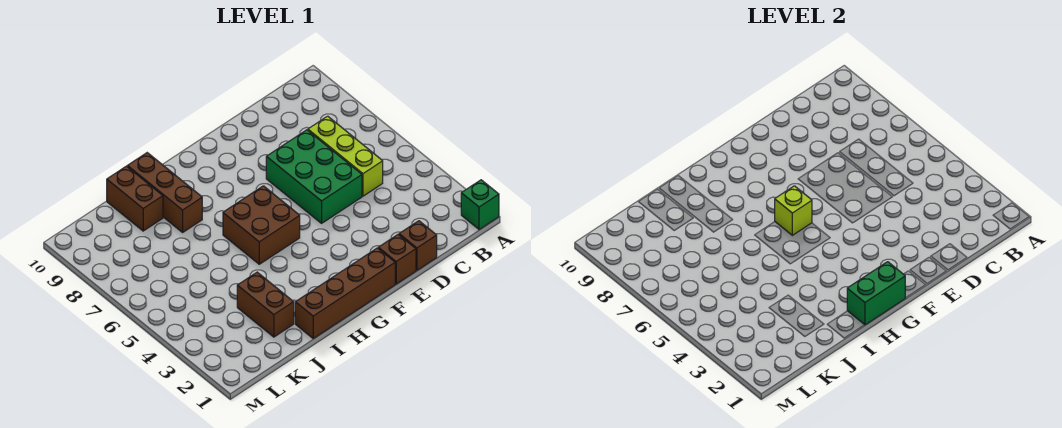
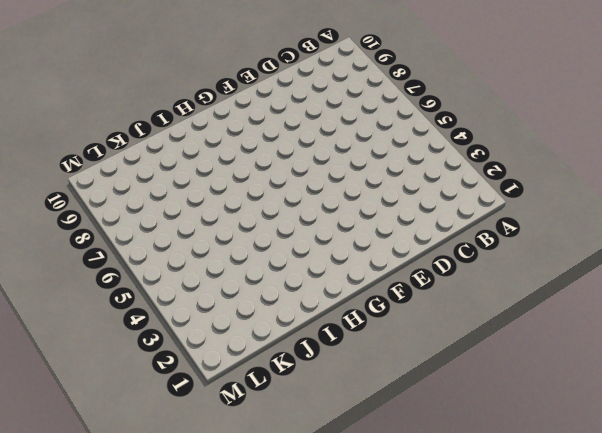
none -> green 1x1 brick [461,180,499,230]
none -> lime 1x3 brick [308,116,383,196]
none -> brown 1x1 brick [399,221,437,270]

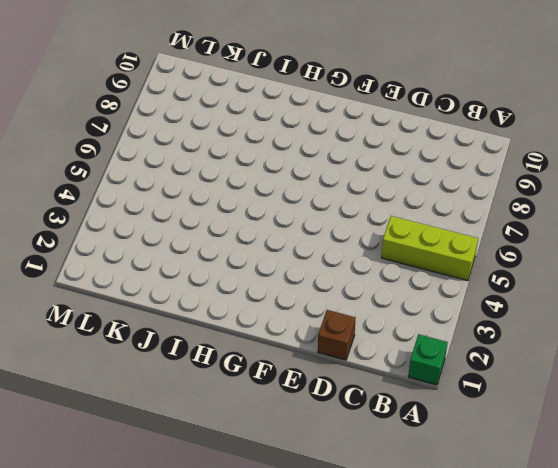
lime 1x3 brick [382,216,478,281] -> lime 1x3 brick turned to [308,116,383,196]
none -> green 2x3 brick [266,130,362,223]
none -> brown 1x1 brick [378,235,416,284]
none -> brown 1x4 brick [295,248,395,338]

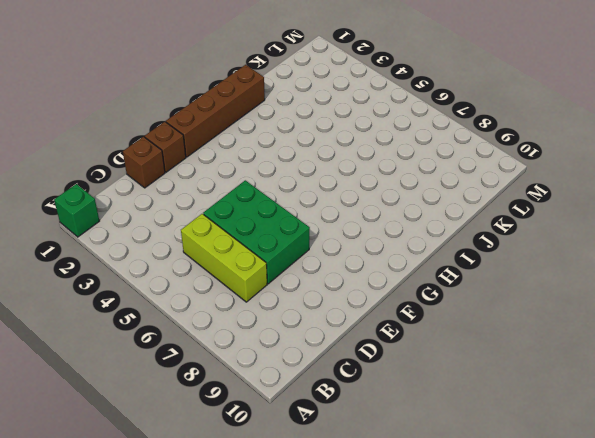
none -> brown 2x2 brick [223,186,300,264]
none -> brown 1x3 brick [127,153,202,232]
none -> brown 1x2 brick [237,272,294,337]

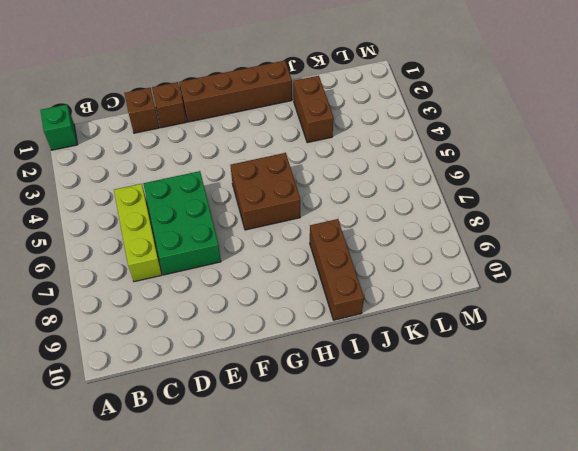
none -> brown 1x2 brick [107,166,163,231]
none -> green 1x2 brick [847,262,905,325]
none -> lime 1x1 brick [775,186,812,235]

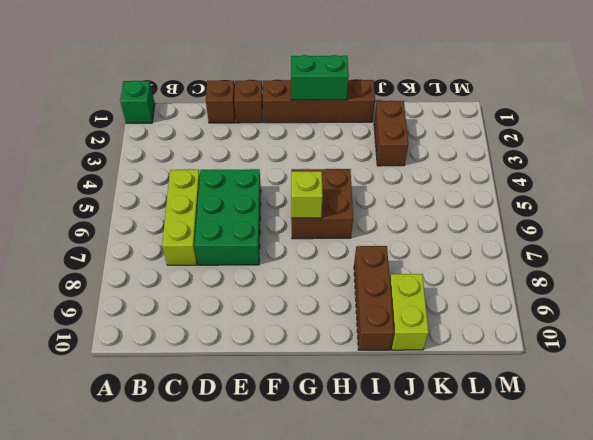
lime 1x2 brick [390,274,429,350] -> brown 1x2 brick [107,166,163,231]

